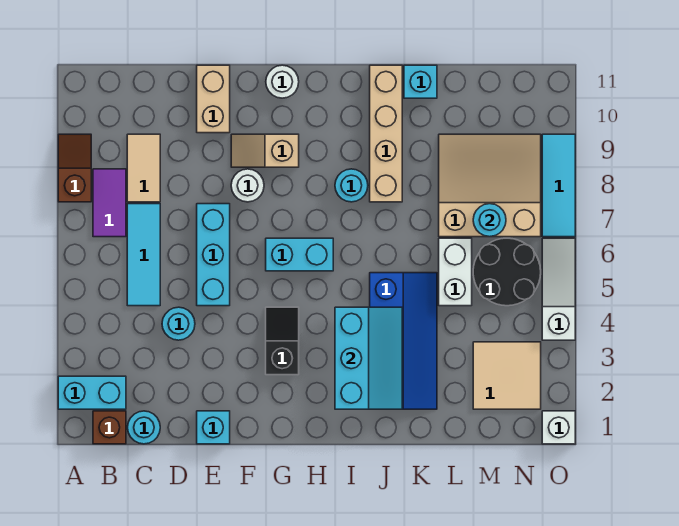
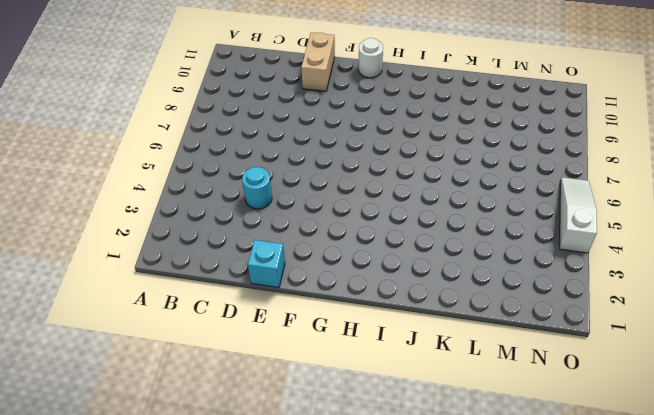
none -> cyan 1x2 brick [58,376,126,409]
none -> brown 1x2 slope [58,134,91,202]
none -> brown 1x1 brick [93,411,126,444]

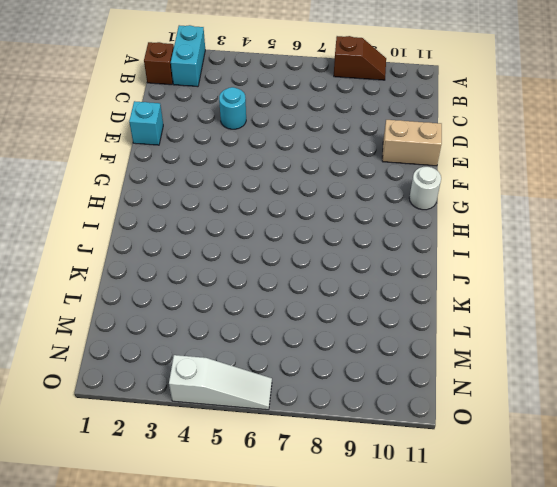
none -> purple 1x2 tile [93,169,126,237]
none -> cyan 1x1 round brick [128,411,160,444]
none -> cyan 1x3 tile [127,204,160,306]

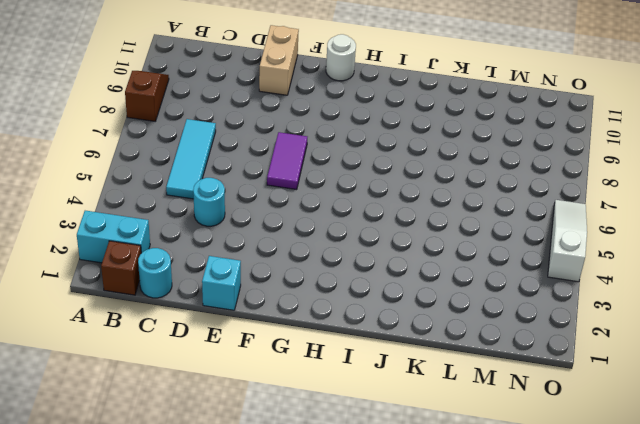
purple 1x2 tile [267,132,307,190] -> purple 1x2 tile moved to [93,169,126,237]
none -> tan 1x2 tile [127,134,160,202]
none -> cyan 1x3 brick [197,204,230,306]
none -> white 1x1 round brick [231,169,264,202]

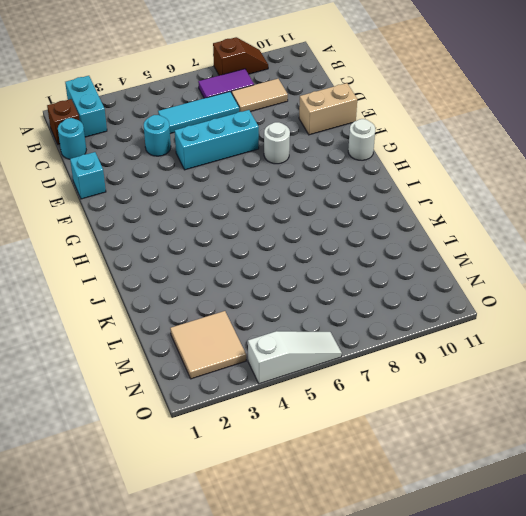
none -> tan 1x2 slope [231,134,299,167]
none -> black 1x2 slope [266,307,299,375]
none -> cyan 1x2 brick [266,238,333,271]

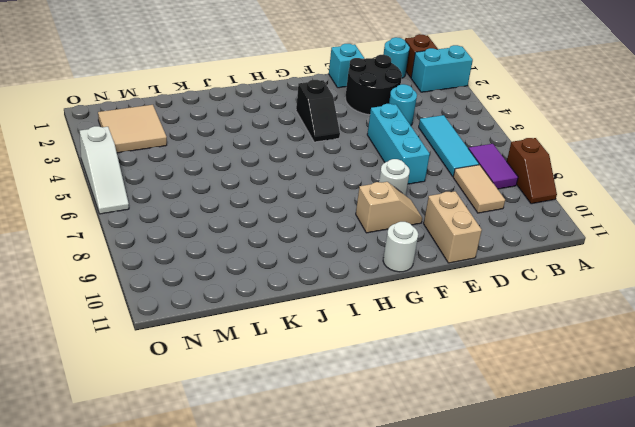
black 2x2 round brick [345,55,402,115] -> black 2x2 round brick moved to [473,238,541,306]
none -> cyan 1x2 brick [266,238,333,271]
none -> cyan 1x1 round brick [335,169,368,202]
none -> blue 2x4 slope [370,273,437,409]

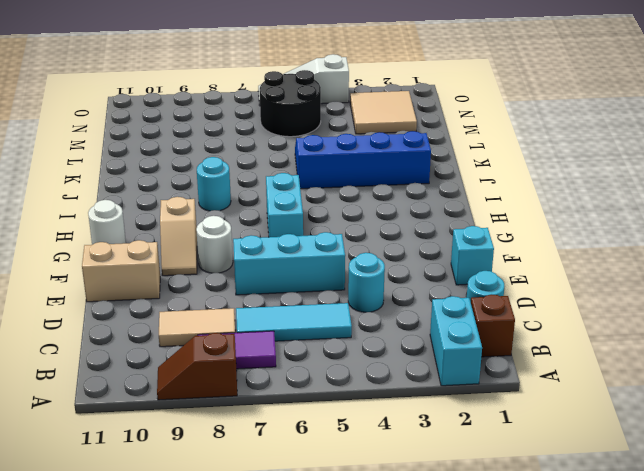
none -> black 1x2 slope [266,307,299,375]
none -> tan 1x4 brick [370,65,402,202]
none -> cyan 1x1 brick [404,65,437,98]

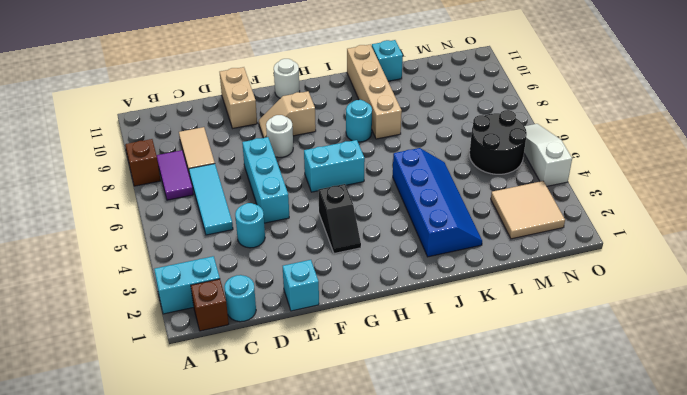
black 1x2 slope [318,184,361,254] -> black 1x2 slope turned to [266,307,299,375]
none -> white 1x2 brick [439,238,472,306]
none -> tan 3x3 slope [439,134,541,237]
none -> white 1x1 brick [542,411,575,444]

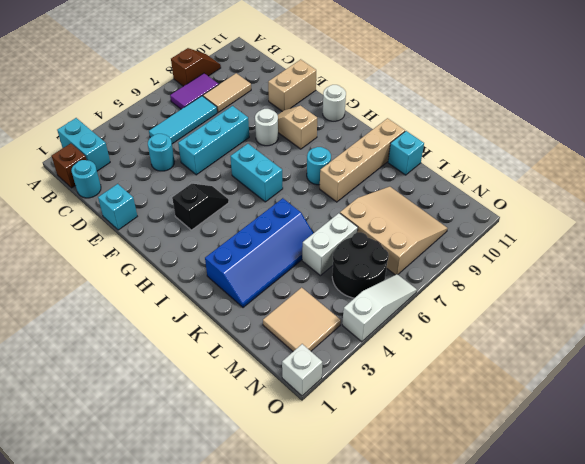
none -> cyan 1x3 tile [542,134,575,237]
none -> cyan 2x3 slope [335,307,402,409]
none -> cyan 1x1 round brick [473,204,506,237]

